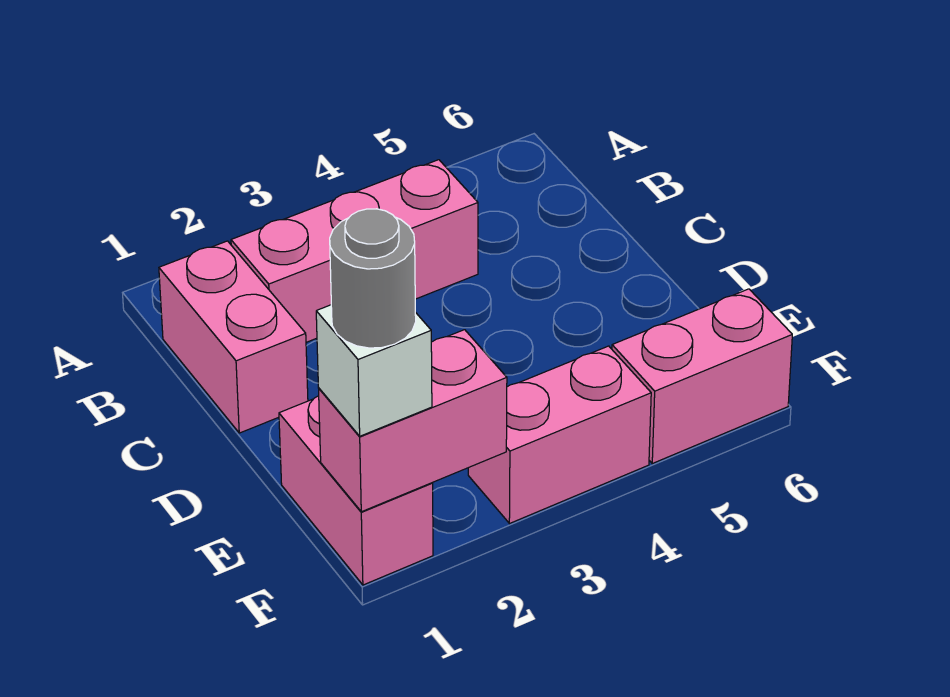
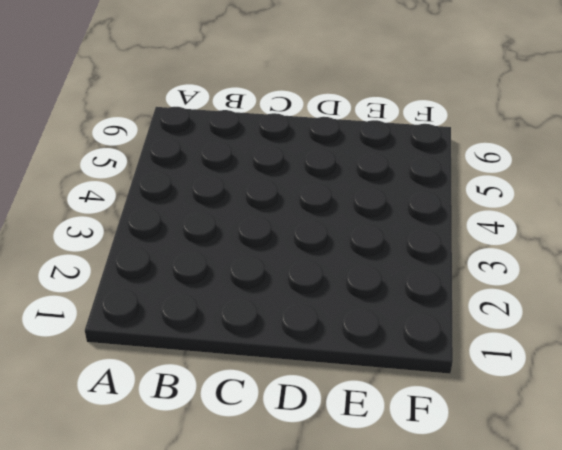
none -> pink 1x2 brick [159,241,308,433]
none -> pink 1x3 brick [231,160,478,342]

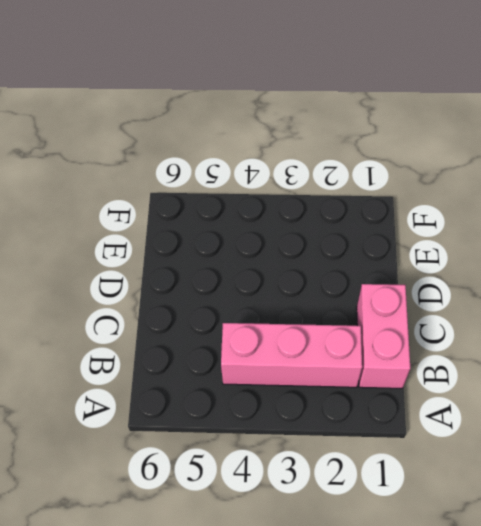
none -> pink 1x2 brick [279,396,433,585]
none -> pink 1x2 brick [468,346,651,524]

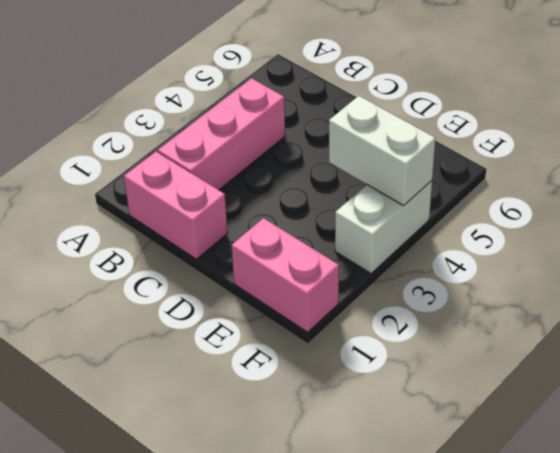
white 1x2 brick [329,96,435,206] -> none
white 1x2 brick [335,181,432,274] -> pink 1x2 brick [468,346,651,524]
none -> pink 1x2 brick [612,289,792,463]
none -> pink 1x2 brick [319,330,507,512]

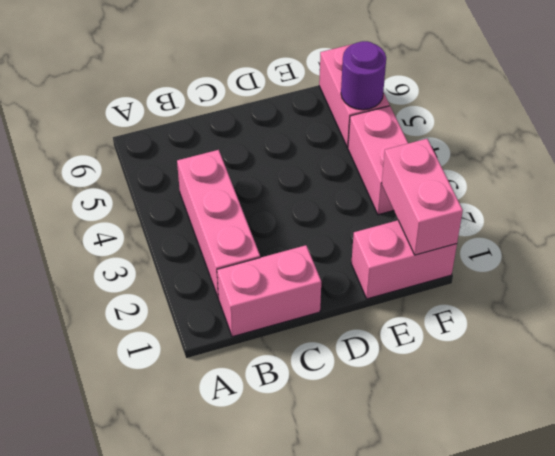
purple 1x1 round brick [341,41,386,110] -> none
none -> white 1x1 brick [316,305,432,436]
none -> grey 1x1 round brick [330,209,416,348]

